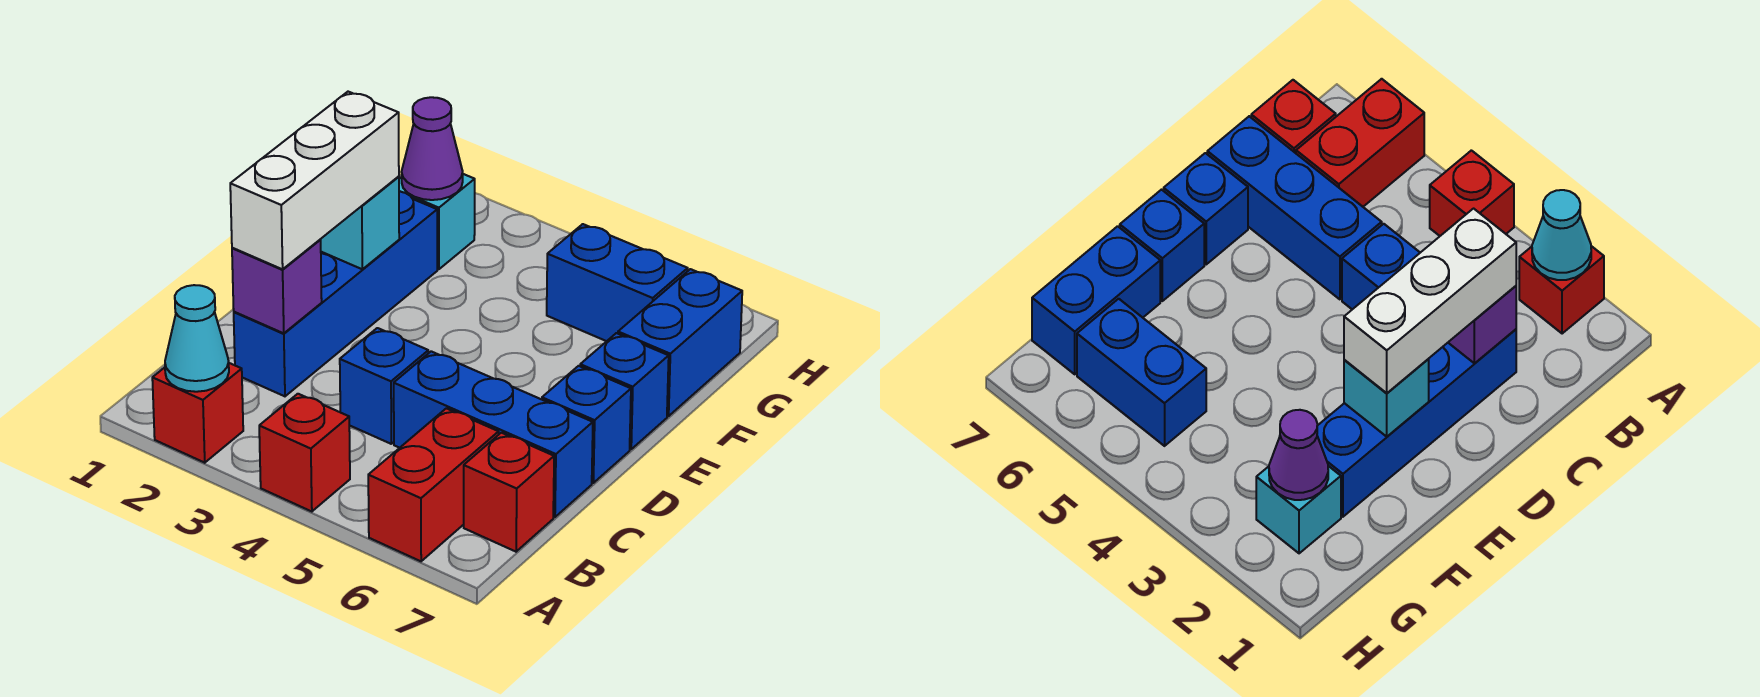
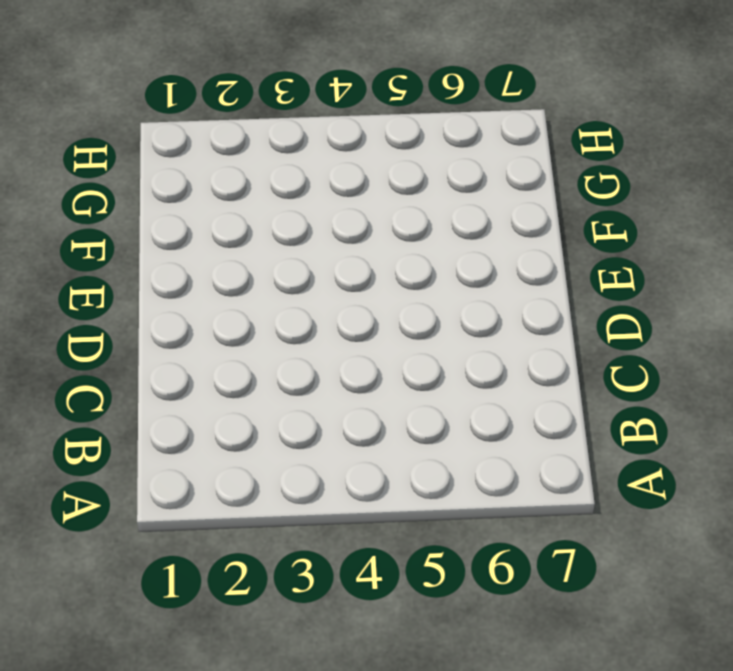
none -> red 1x1 brick [152,363,243,463]
none -> red 1x1 brick [259,394,350,512]
none -> red 1x2 brick [368,408,499,561]

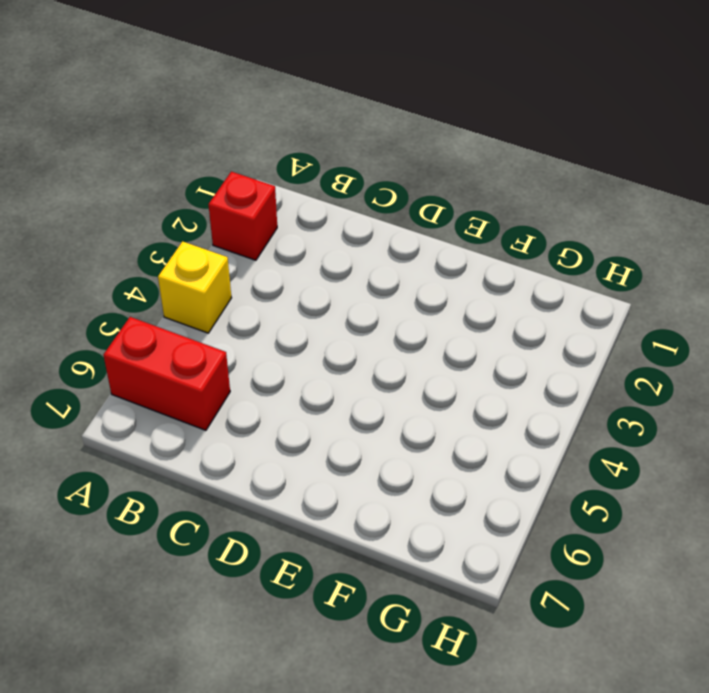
yellow 1x1 brick [158,241,231,333] -> red 1x1 brick [259,394,350,512]
none -> red 1x1 brick [464,433,554,552]
none -> blue 1x4 brick [234,191,437,396]
none -> blue 1x1 brick [340,328,428,444]

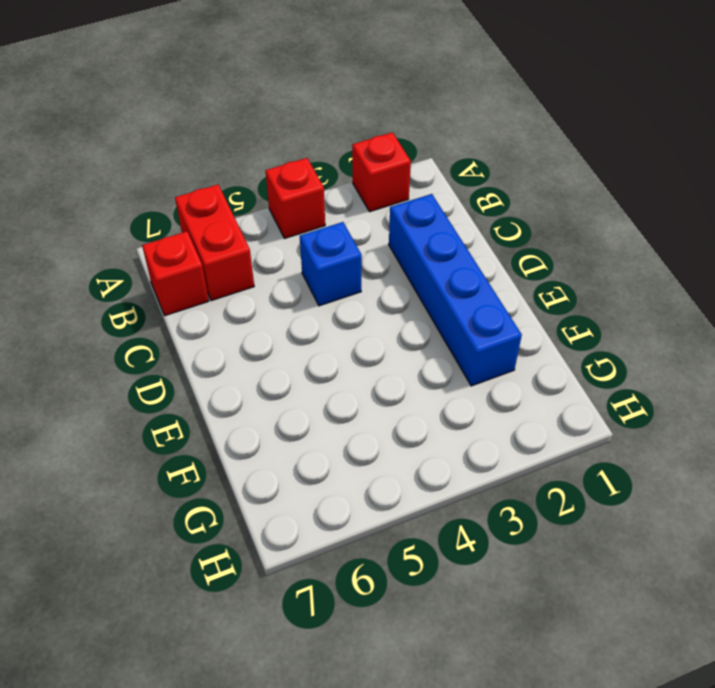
none -> blue 1x3 brick [394,351,593,517]
none -> blue 1x1 brick [542,366,631,483]
none -> blue 1x1 brick [580,333,669,449]

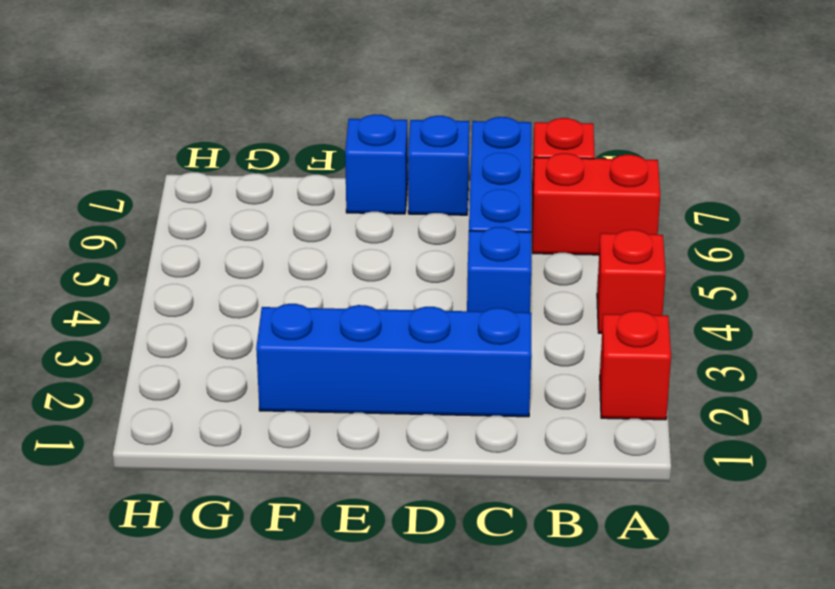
none -> blue 1x2 brick [618,269,742,416]
none -> cyan 1x1 brick [399,174,475,269]
none -> blue 1x2 brick [547,224,688,341]

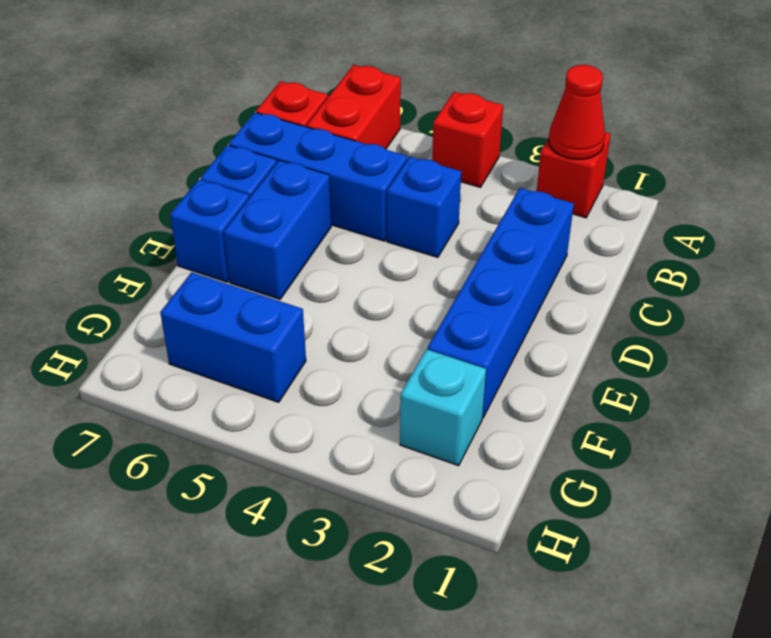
red 1x1 cone [549,65,605,159] -> cyan 1x1 cone [165,285,229,392]
blue 1x2 brick [224,160,331,299] -> blue 1x2 brick moved to [618,269,742,416]
none -> purple 1x1 brick [232,240,322,333]
none -> cyan 1x1 brick [320,177,399,269]
none -> purple 1x1 cone [402,97,463,200]

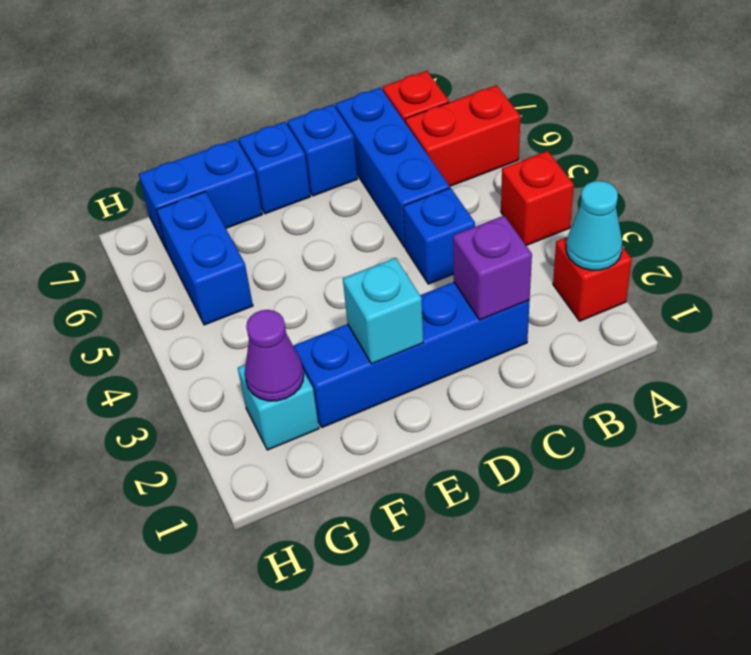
none -> white 1x3 brick [230,92,399,269]

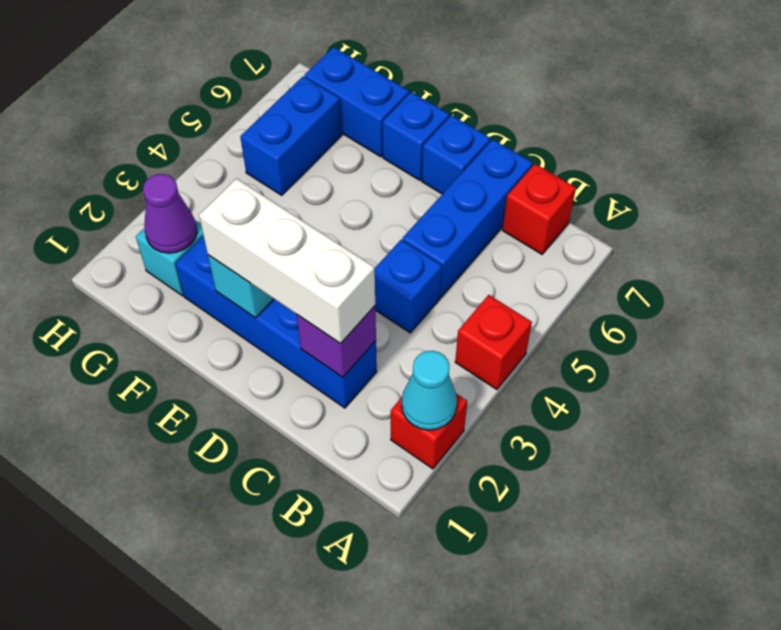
none -> red 1x2 brick [368,408,499,561]

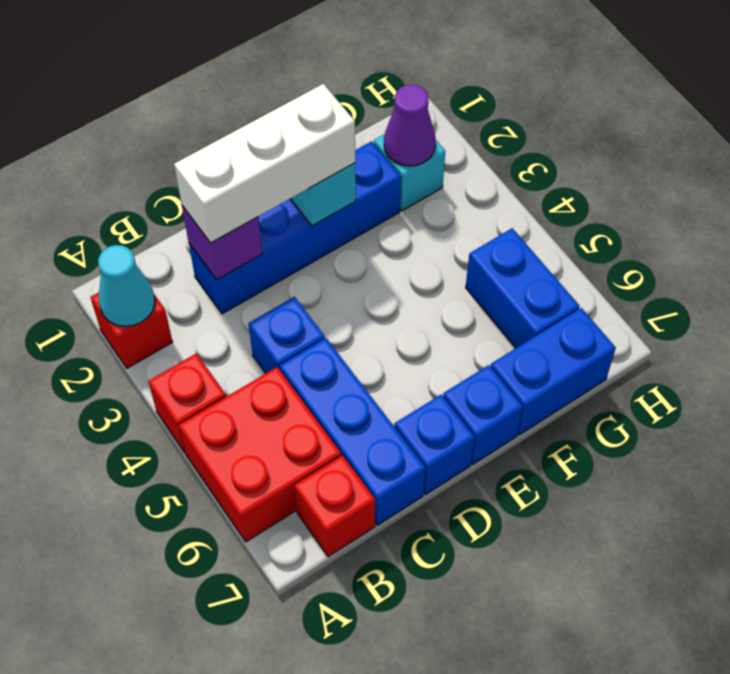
red 2x2 brick [179,367,341,542] -> red 1x2 brick [368,408,499,561]

